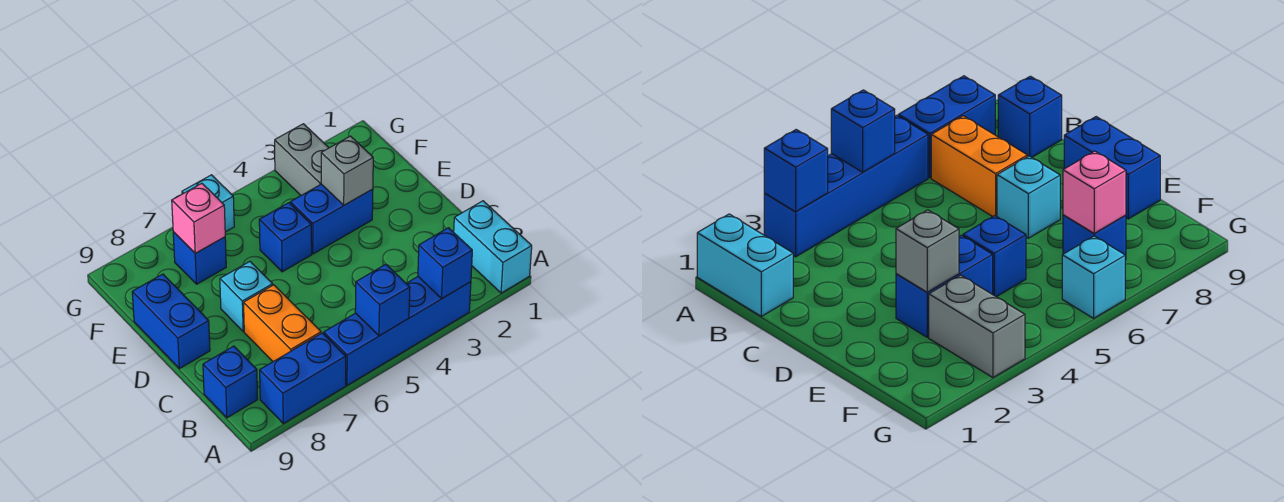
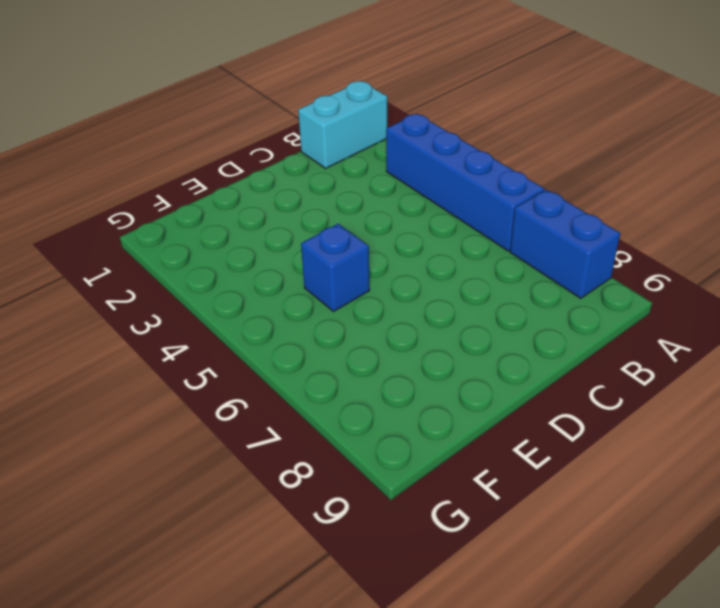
none -> orange 1x2 brick [244,285,321,362]
none -> blue 1x1 brick [203,346,258,418]
none -> cyan 1x1 brick [220,262,273,331]

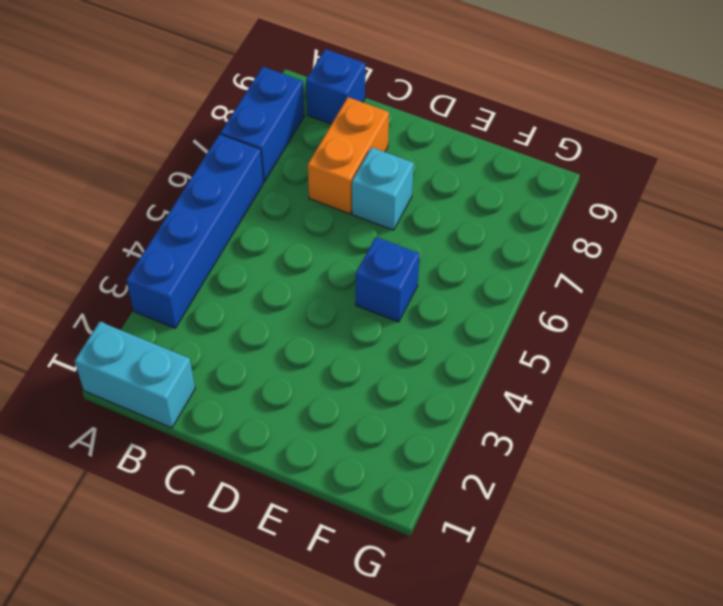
orange 1x2 brick [308,97,389,214] -> orange 1x2 brick turned to [244,285,321,362]
none -> blue 1x2 brick [132,274,210,369]
none -> blue 1x2 brick [290,184,373,254]
none -> grey 1x2 brick [275,124,329,195]

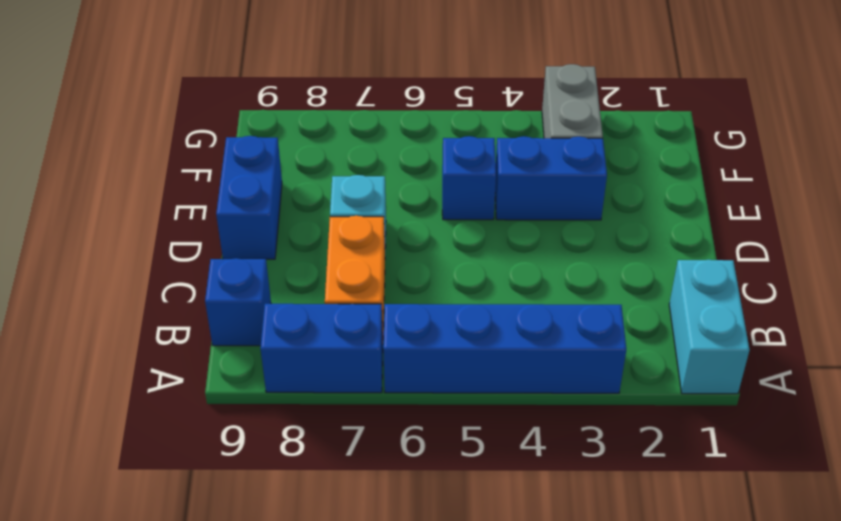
none -> blue 1x1 brick [173,232,226,284]
none -> cyan 1x1 brick [182,175,234,232]
none -> blue 1x1 brick [418,228,472,298]

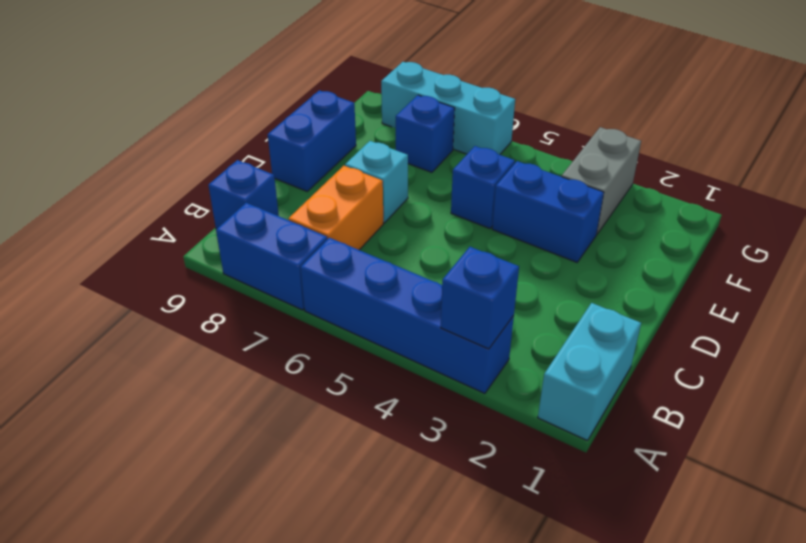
cyan 1x3 brick [381,62,515,155] -> cyan 1x1 brick [182,175,234,232]
none -> blue 1x1 brick [355,264,410,336]
none -> grey 1x1 brick [321,136,373,205]
none -> pink 1x1 brick [172,183,225,253]

